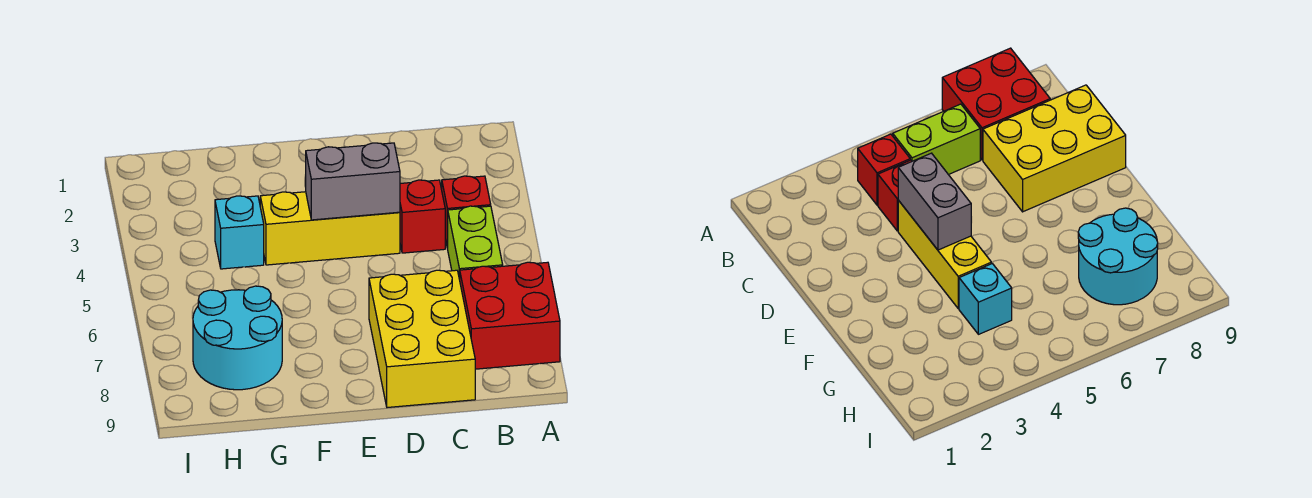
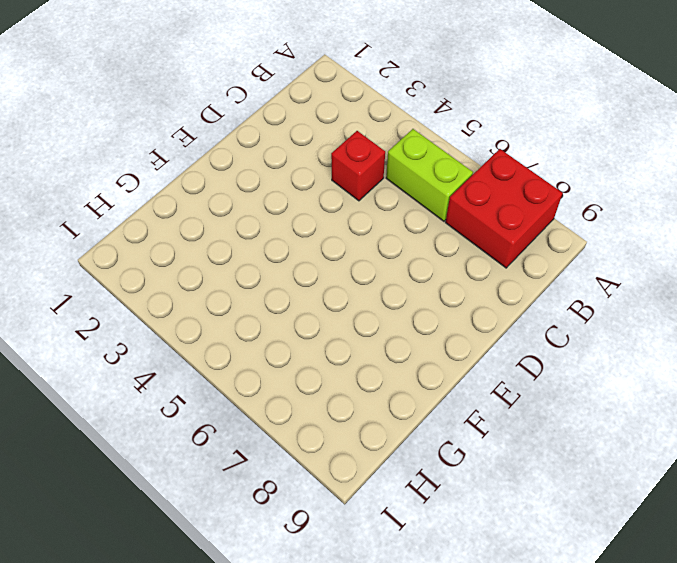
none -> red 1x1 brick [442,176,491,249]
none -> yellow 2x3 brick [369,270,475,407]

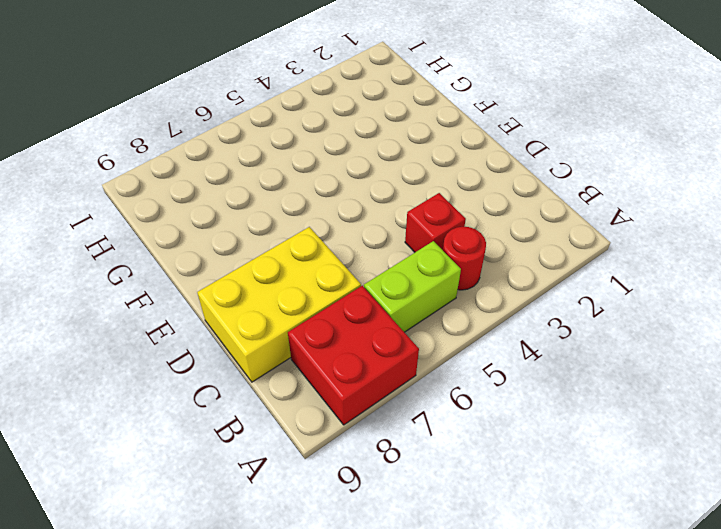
red 1x1 round brick [443,227,486,290] -> red 1x1 brick [442,176,491,249]
none -> yellow 1x3 brick [260,192,400,265]
none -> cyan 1x1 brick [215,196,264,269]

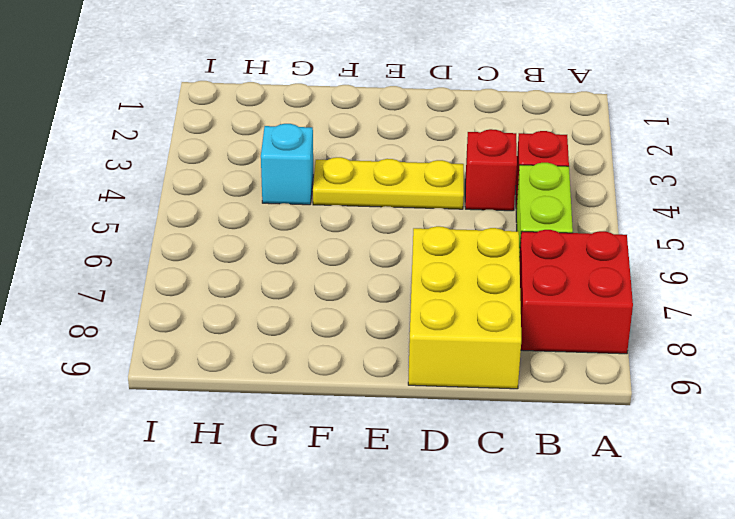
yellow 1x3 plate [313,157,464,209] -> yellow 1x3 brick [260,192,400,265]
none -> cyan 2x2 round brick [193,286,282,390]
none -> grey 1x2 brick [306,143,400,220]

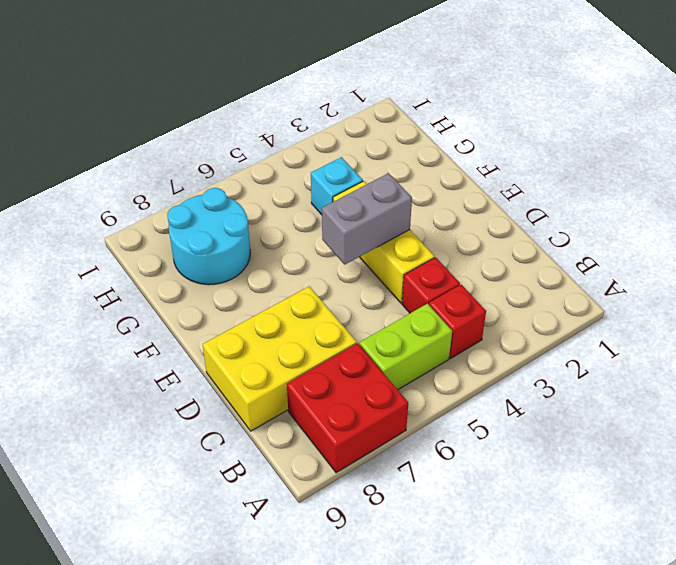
grey 1x2 brick [322,173,412,264] -> grey 1x2 brick turned to [306,143,400,220]

